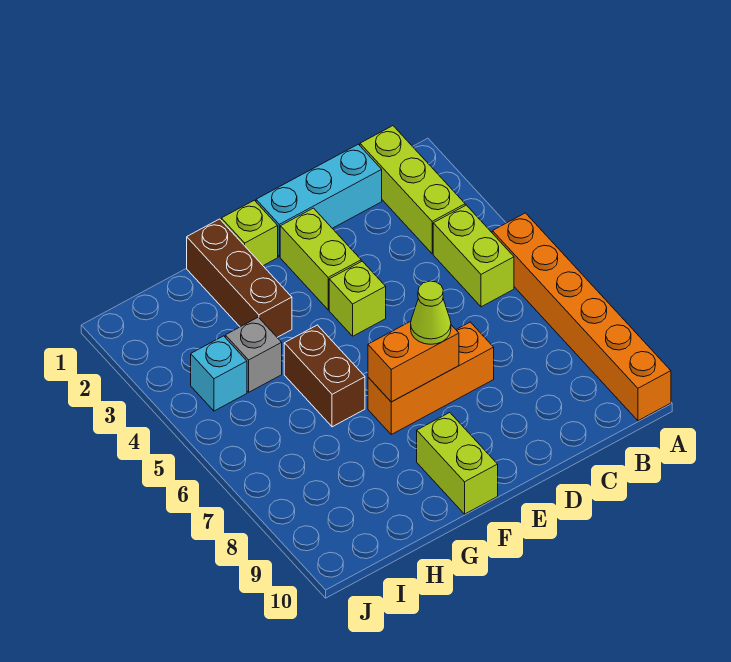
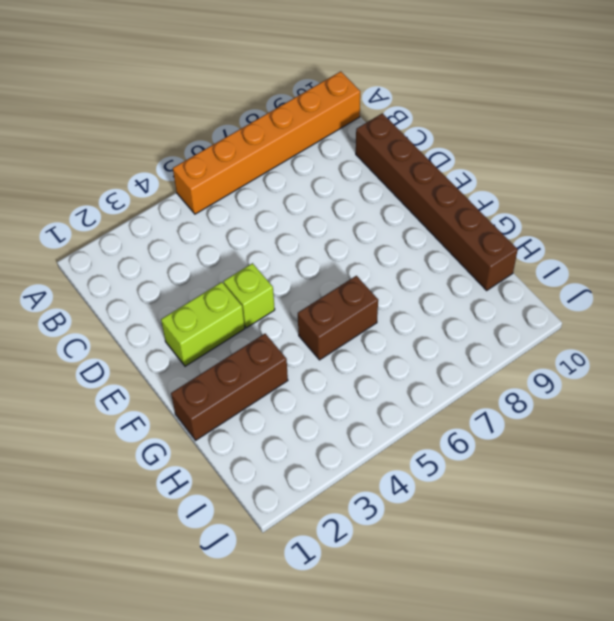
brown 1x6 brick [356,113,518,290] -> lime 1x2 brick [417,413,498,514]
none -> lime 1x3 brick [360,126,465,254]
none -> lime 1x2 brick [433,205,514,307]
none -> cyan 1x3 brick [256,144,382,257]

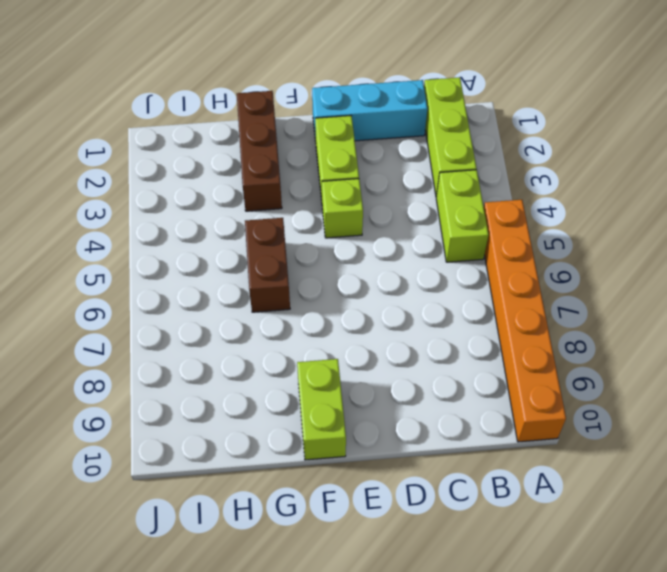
none -> orange 1x3 brick [368,322,494,434]
none -> lime 1x1 brick [221,200,278,266]
none -> grey 1x1 brick [225,317,282,392]

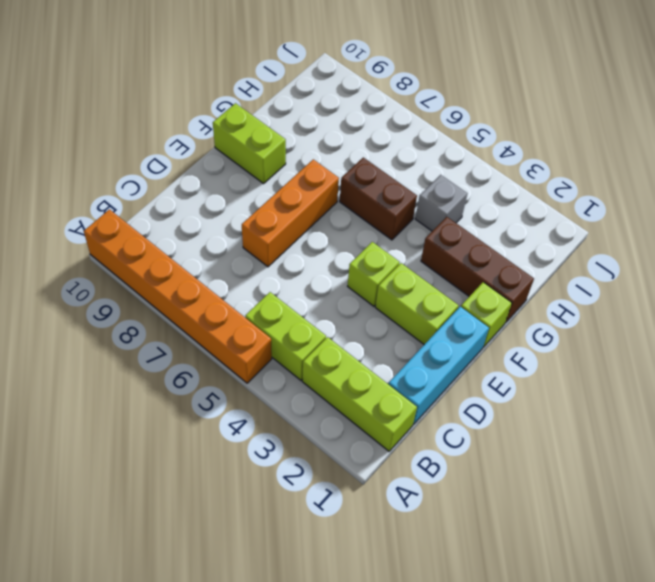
none -> cyan 1x1 brick [191,336,247,411]
none -> orange 1x2 brick [368,321,459,402]
none -> lime 1x1 cone [411,281,451,344]

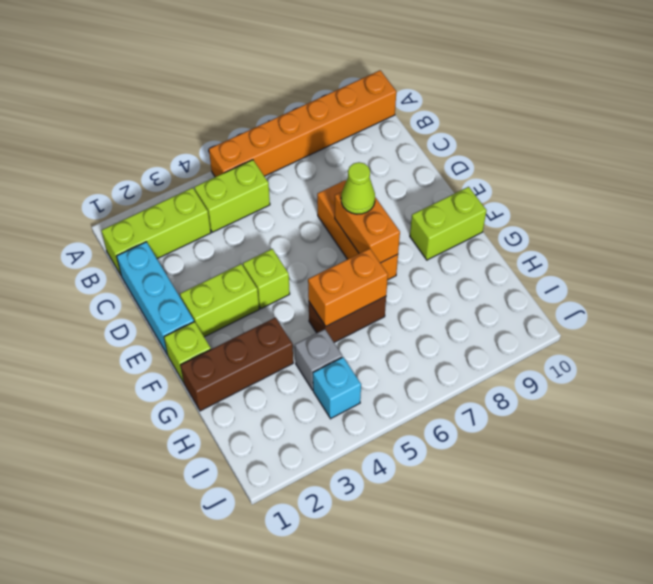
orange 1x2 brick [308,249,388,326] -> none

